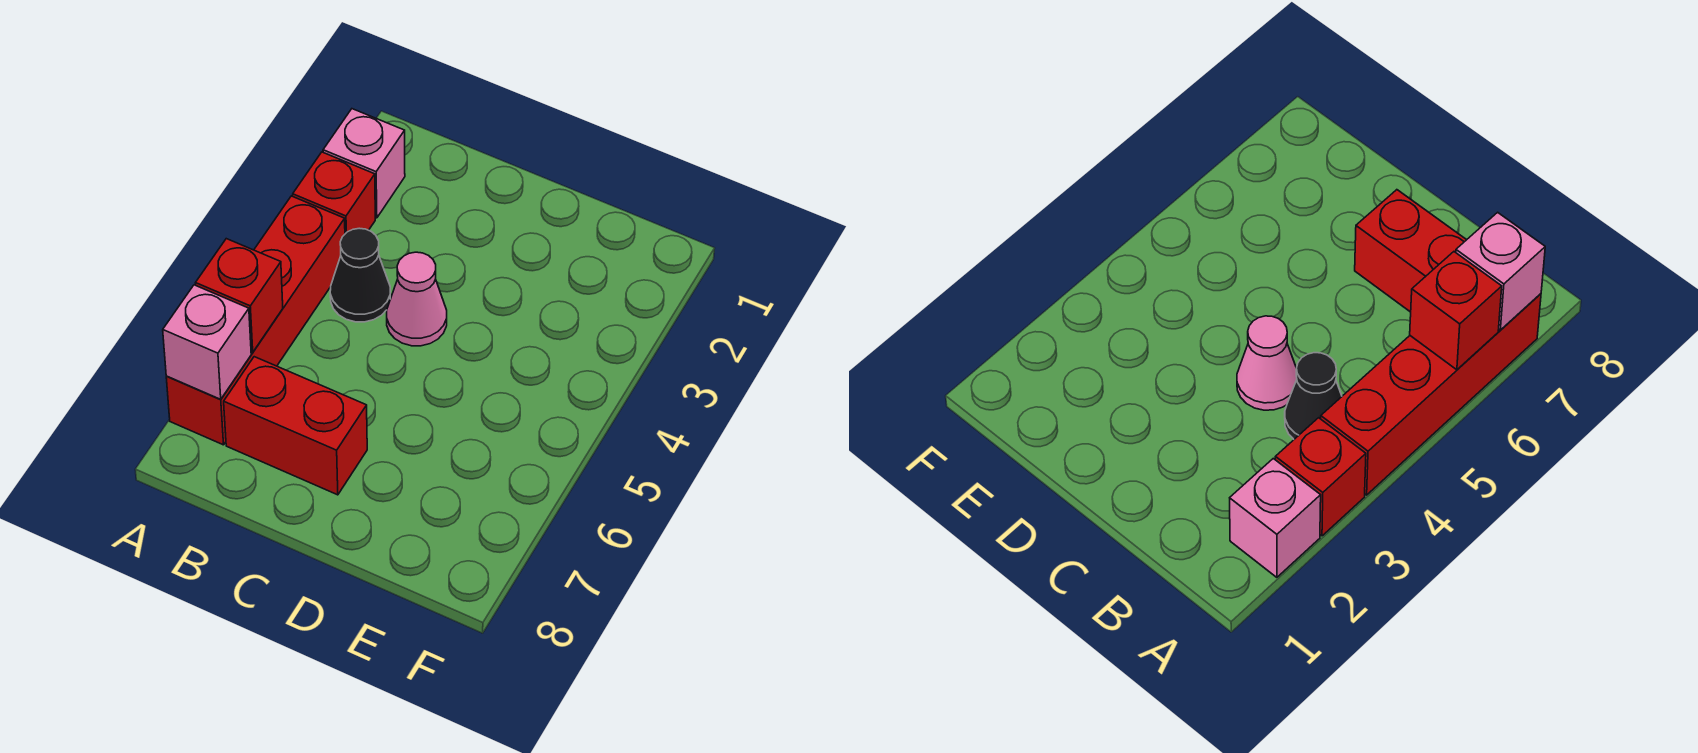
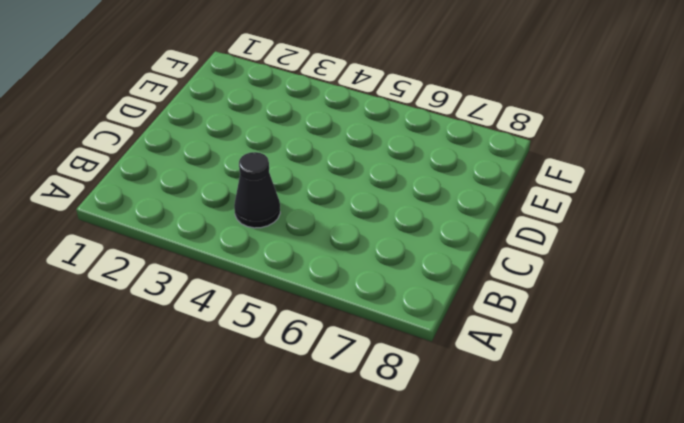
none -> pink 1x1 brick [323,109,405,218]
none -> red 1x1 brick [293,152,375,234]

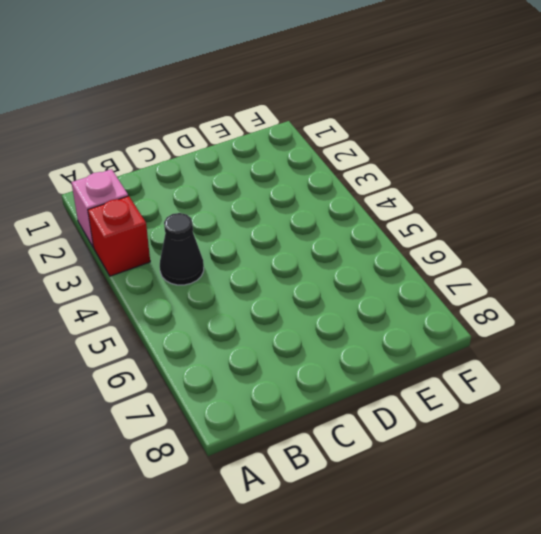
none -> red 1x4 brick [166,196,345,445]
none -> red 1x2 brick [224,357,367,495]

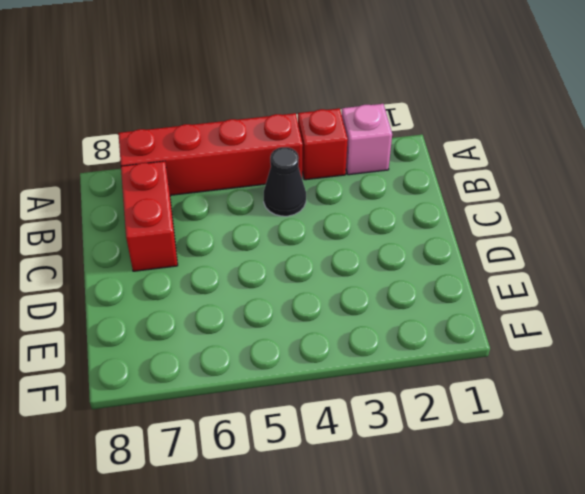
none -> pink 1x1 cone [387,252,447,346]
none -> red 1x1 brick [196,239,283,352]

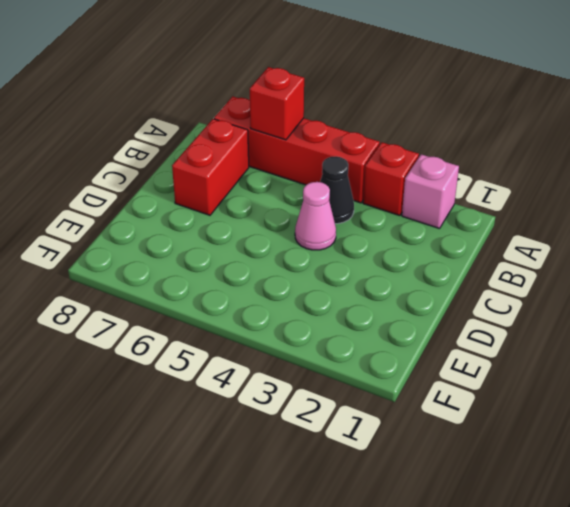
none -> pink 1x1 brick [163,285,251,399]

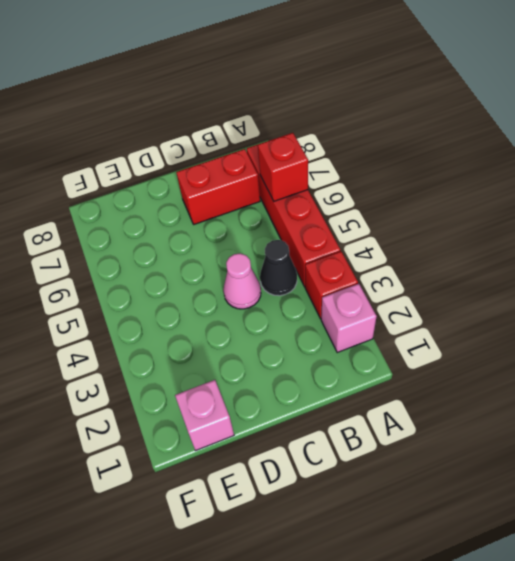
pink 1x1 brick [175,380,234,451] -> pink 1x1 brick moved to [163,285,251,399]

